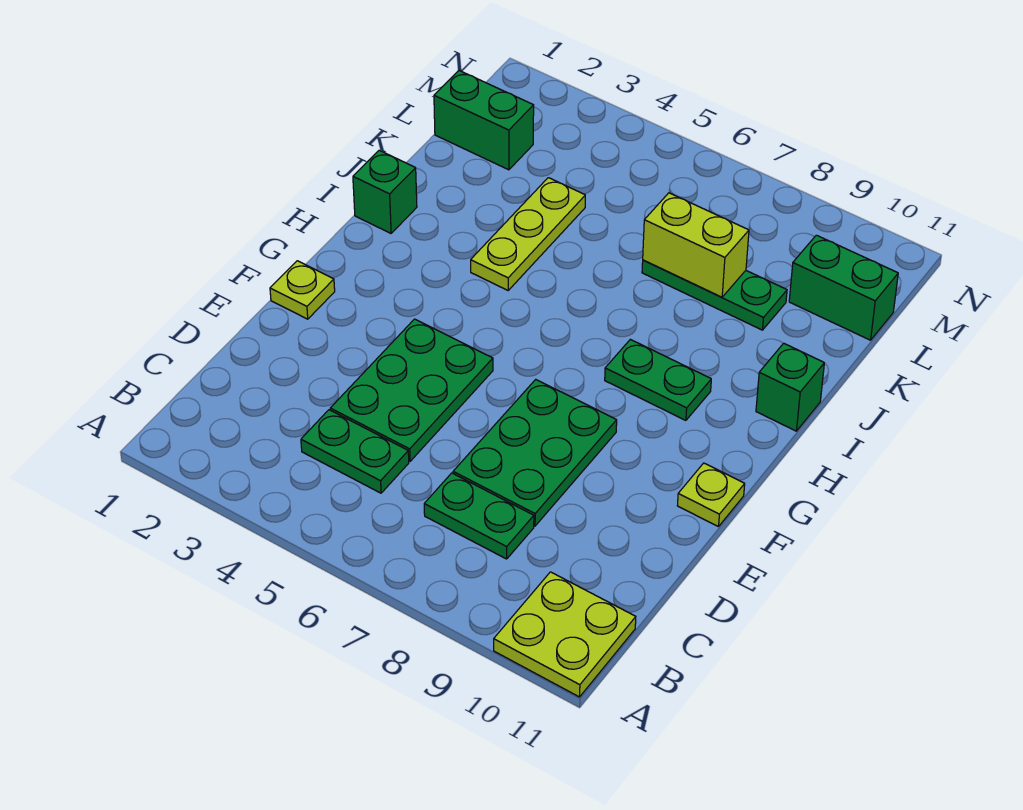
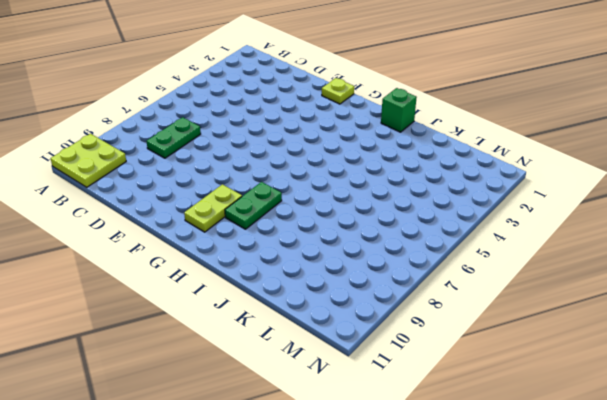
lime 1x2 plate [184,184,242,232] -> none
none -> green 1x2 plate [301,410,409,493]
none -> green 2x3 plate [330,319,493,461]
none -> green 2x3 plate [453,380,617,526]

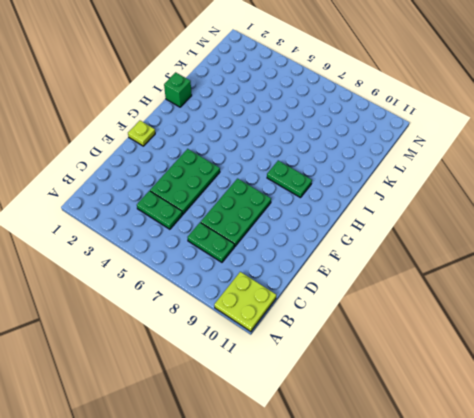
none -> lime 1x1 plate [677,463,745,527]
none -> lime 1x3 plate [471,178,585,290]
none -> green 1x1 brick [756,343,824,431]

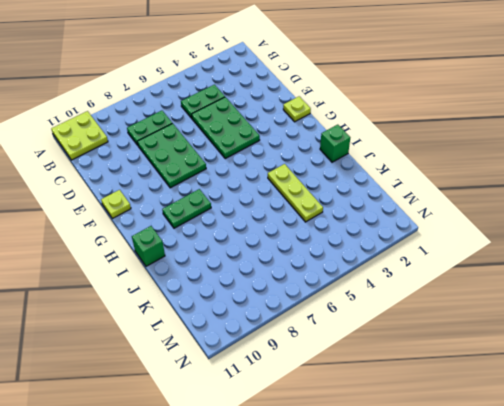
none -> green 1x3 plate [642,260,787,330]
none -> green 1x2 brick [434,71,534,170]
none -> green 1x2 brick [789,235,898,340]

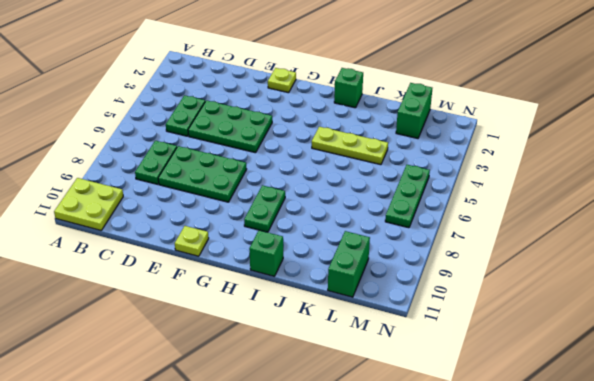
green 1x3 plate [385,165,430,228] -> green 1x3 plate moved to [642,260,787,330]
none -> lime 1x2 brick [643,193,749,297]

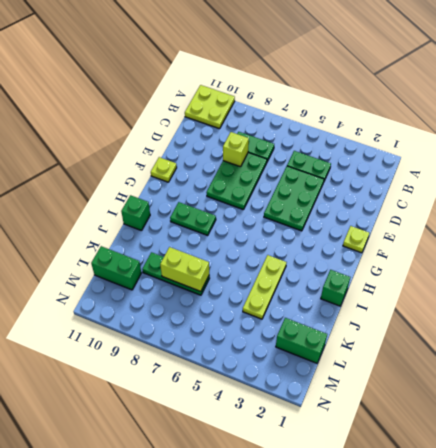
lime 1x1 brick [223,132,249,167] -> none

